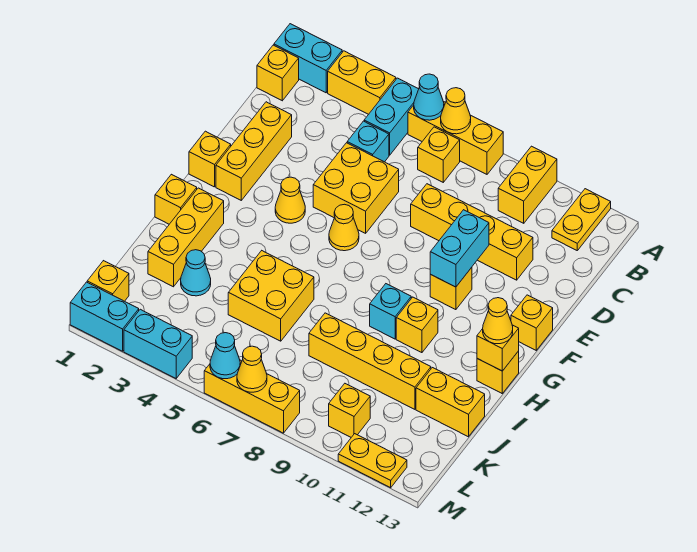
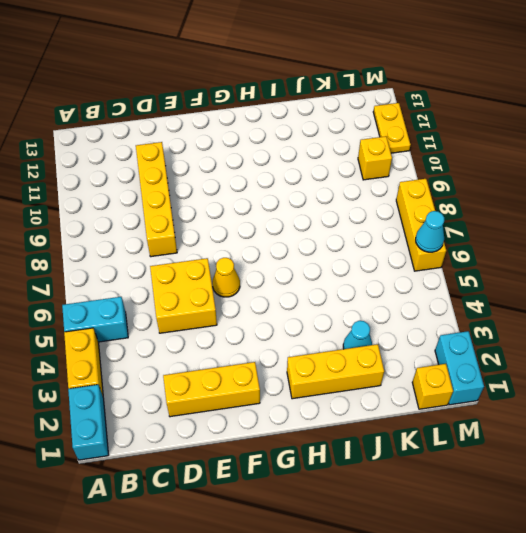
none -> yellow 1x3 brick [408,101,503,174]
none -> yellow 1x2 brick [498,146,557,223]
none -> yellow 1x2 plate [552,189,611,250]
none -> yellow 1x1 brick [257,45,299,101]

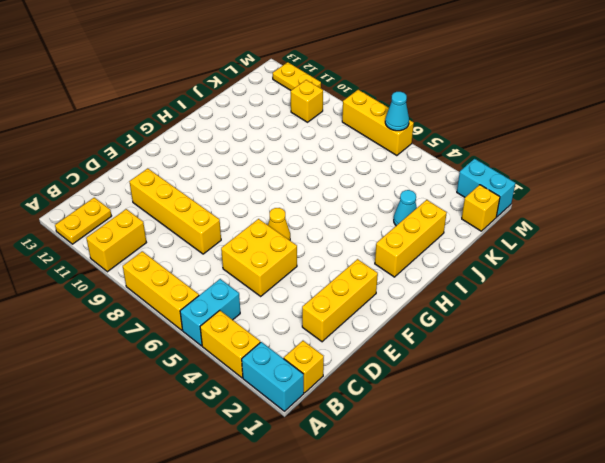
none -> yellow 1x1 brick [418,127,460,182]
none -> cyan 1x1 brick [347,121,389,162]
none -> yellow 1x1 brick [189,131,231,187]
none -> yellow 1x1 cone [275,177,305,223]

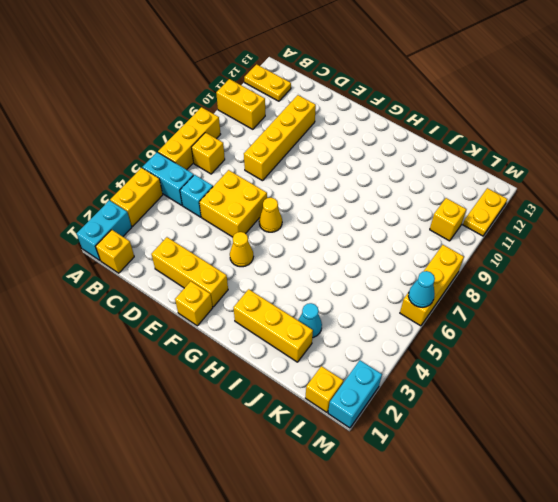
none -> yellow 1x1 brick [430,267,472,310]
none -> yellow 1x1 brick [511,295,553,350]
none -> yellow 1x1 brick [155,174,197,224]
none -> cyan 1x1 brick [370,284,411,339]

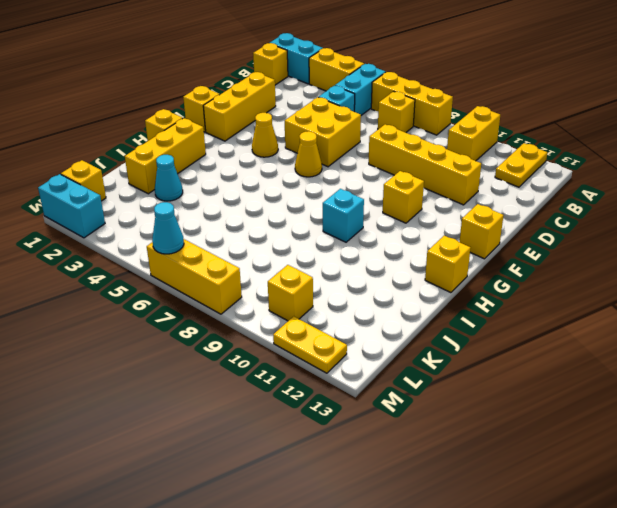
none -> yellow 1x1 brick [396,297,438,353]
none -> yellow 2x2 brick [228,251,314,341]
none -> yellow 1x4 brick [309,313,431,409]
none -> yellow 1x2 brick [416,368,485,437]

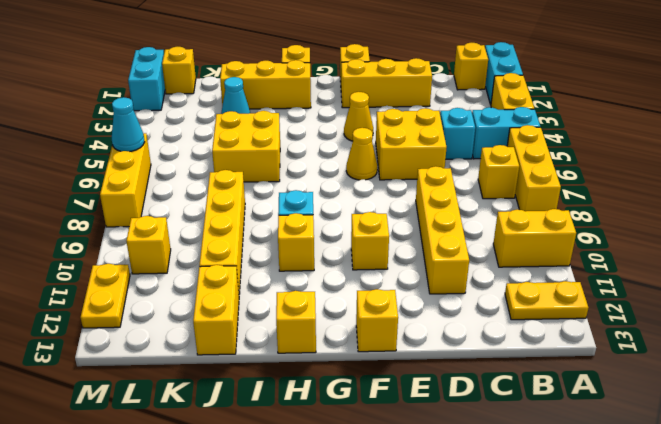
none -> cyan 1x2 brick [124,309,192,378]
none -> cyan 1x1 cone [414,74,444,120]
none -> yellow 1x1 cone [441,88,471,134]
none -> cyan 1x2 brick [430,210,489,287]

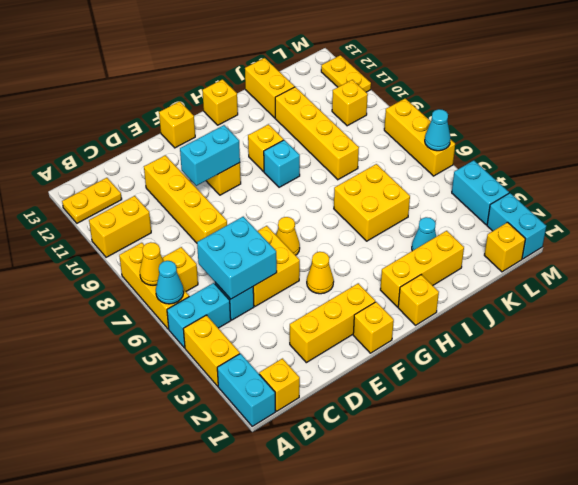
cyan 2x2 brick [197,217,277,299] -> none
none -> yellow 1x1 brick [477,325,519,371]
none -> yellow 1x1 cone [237,346,267,392]
none -> yellow 1x1 cone [483,298,513,344]

